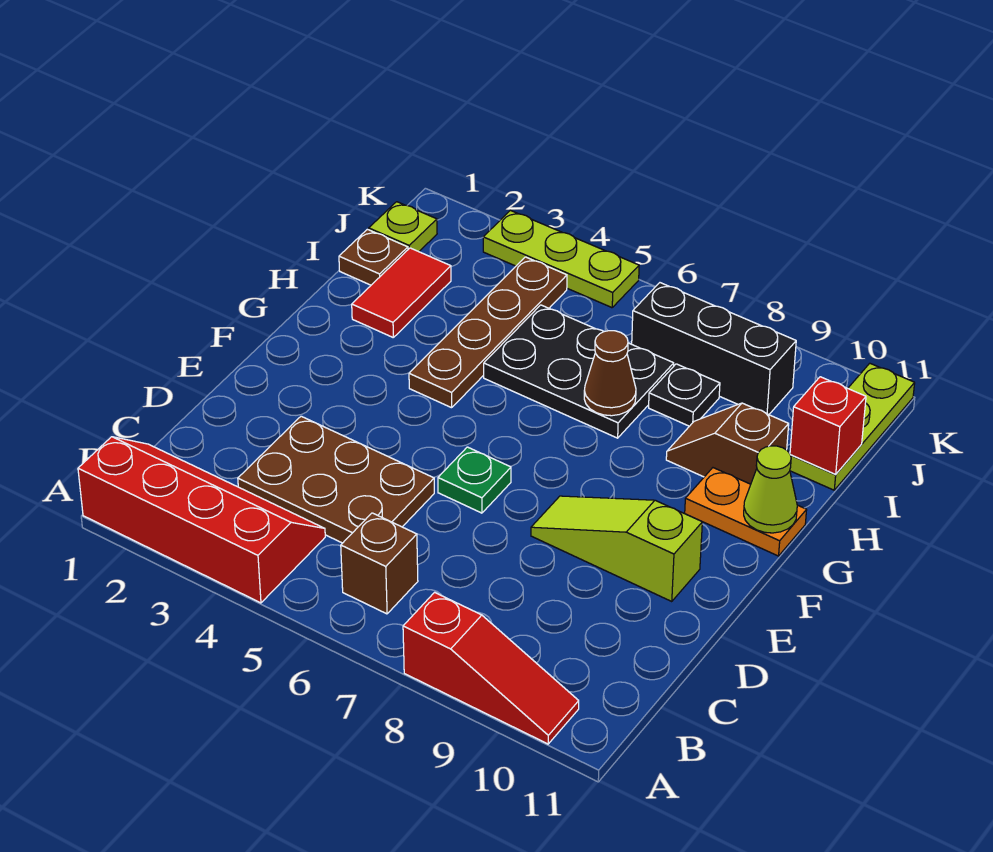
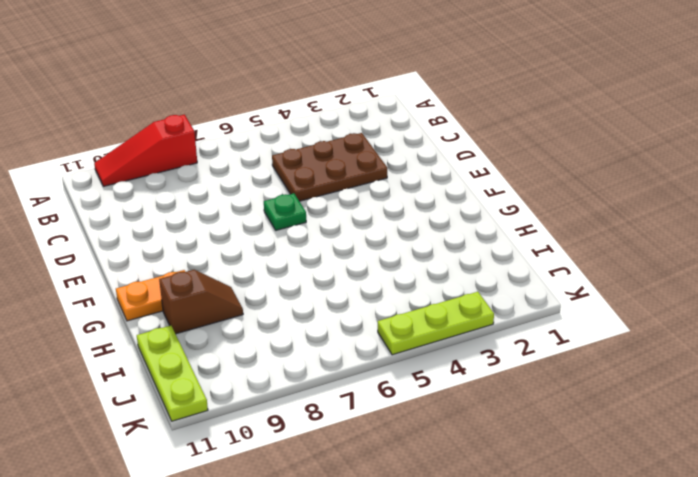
none -> red 2x4 slope [78,437,325,603]
none -> brown 1x1 brick [341,513,418,614]
none -> lime 1x3 slope [531,496,702,601]

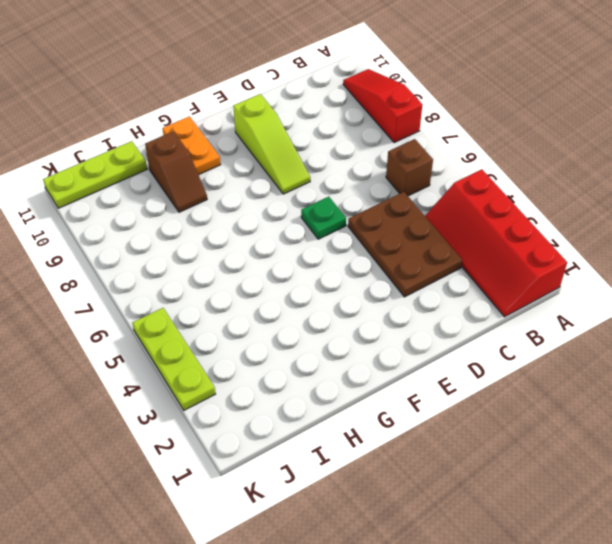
none -> brown 1x4 plate [409,257,567,408]
none -> red 1x2 tile [352,248,451,337]
none -> black 2x3 plate [484,305,674,438]

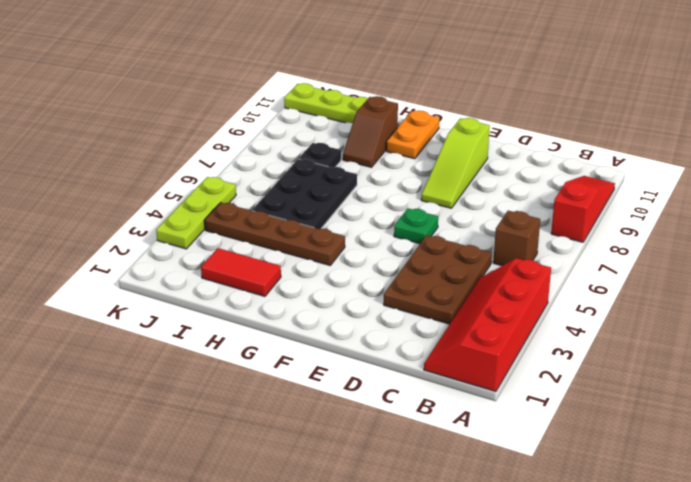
none -> brown 1x1 plate [339,229,408,285]
none -> lime 1x1 plate [369,202,437,252]
none -> black 1x3 brick [632,283,796,415]

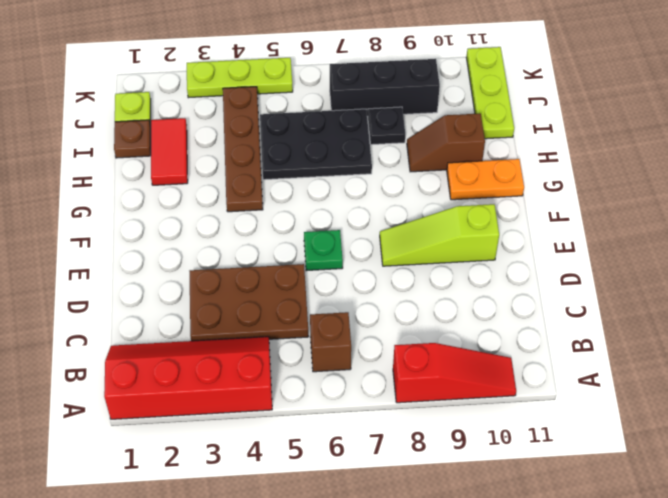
none -> lime 1x1 cone [744,446,797,533]
none -> brown 1x1 cone [584,331,636,416]
none -> red 1x1 brick [790,377,866,474]

